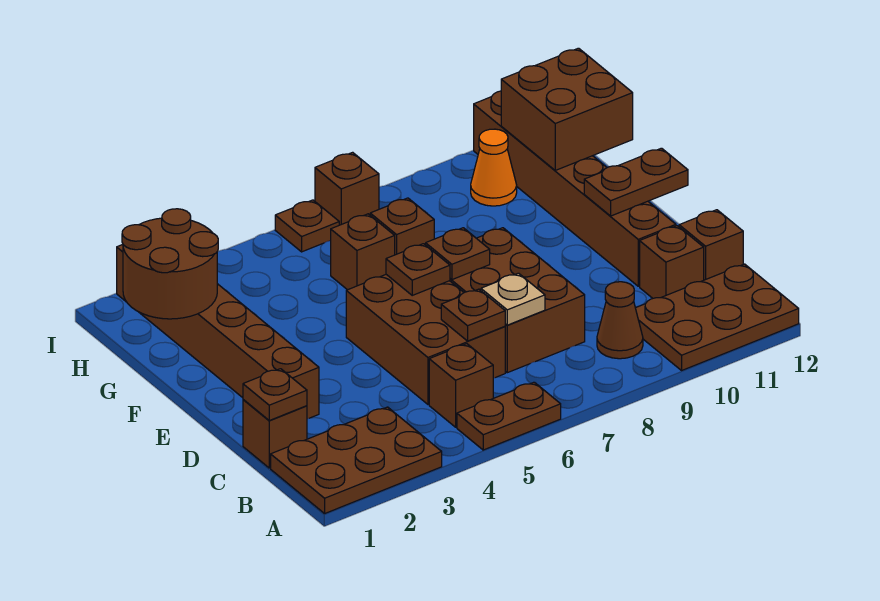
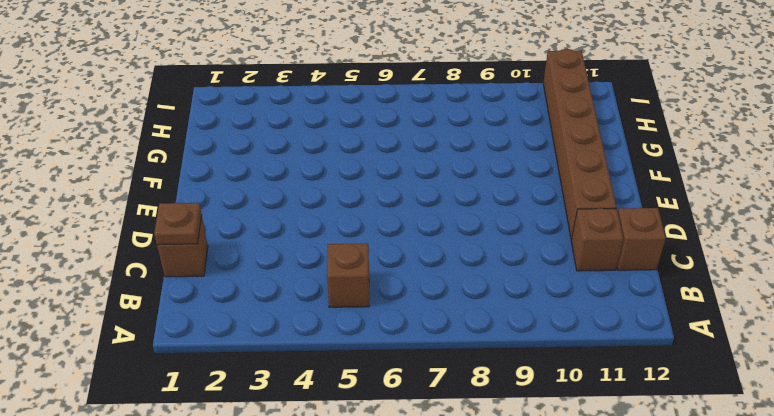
none -> brown 2x3 plate [271,407,442,513]
none -> brown 1x2 plate [457,382,561,450]
none -> brown 2x3 plate [636,264,799,370]

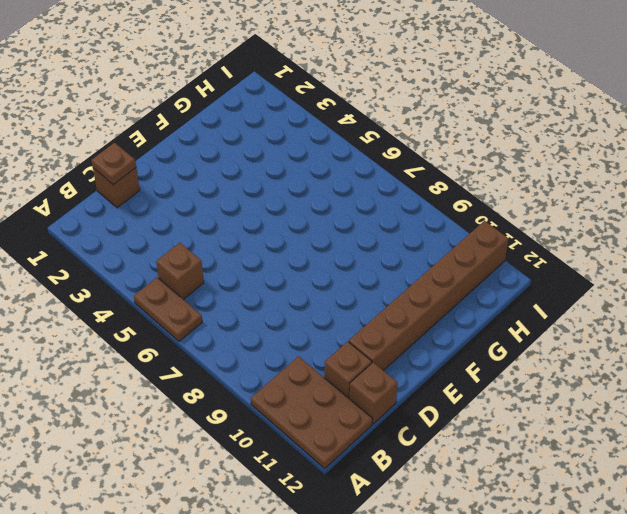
none -> brown 2x3 plate [271,407,442,513]
none -> brown 1x1 cone [597,282,643,359]
none -> brown 2x3 brick [346,275,505,404]

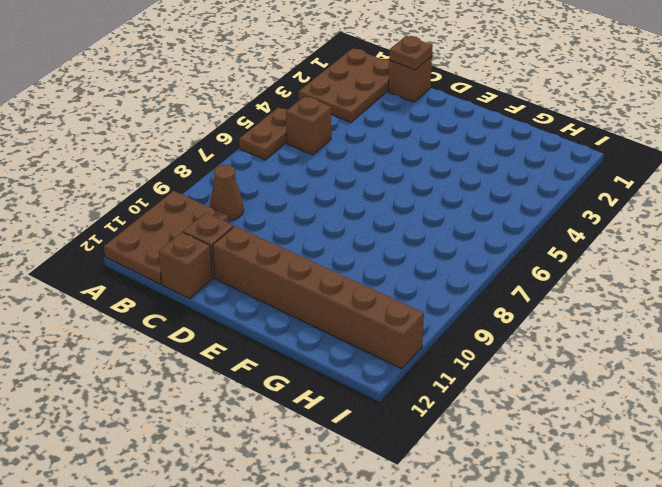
none -> brown 2x3 brick [346,275,505,404]
none -> brown 2x3 brick [450,228,585,373]
none -> brown 1x6 brick [117,245,319,419]

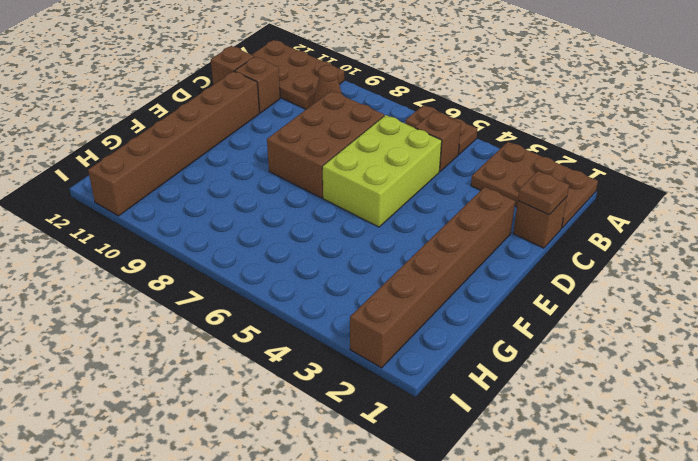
lime 2x3 brick [322,115,442,227] -> brown 2x3 brick [346,275,505,404]
none -> brown 1x1 brick [330,214,395,290]
none -> brown 1x1 brick [370,198,434,255]
none -> orange 1x1 cone [471,129,517,206]

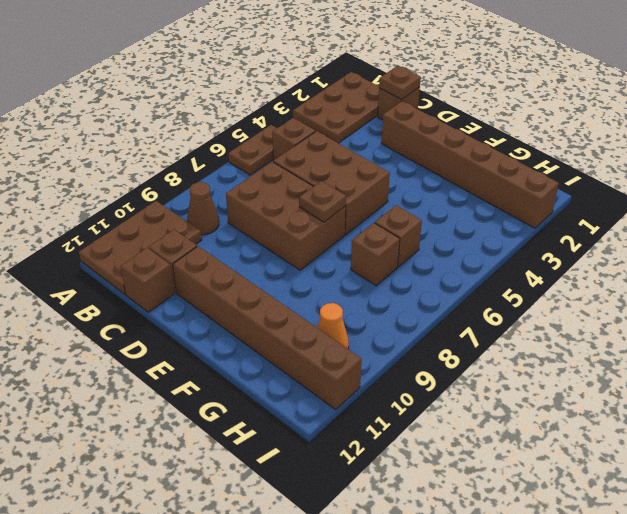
none -> brown 1x1 plate [275,200,339,252]
none -> brown 1x1 brick [315,152,379,225]
none -> brown 1x1 plate [441,289,505,341]

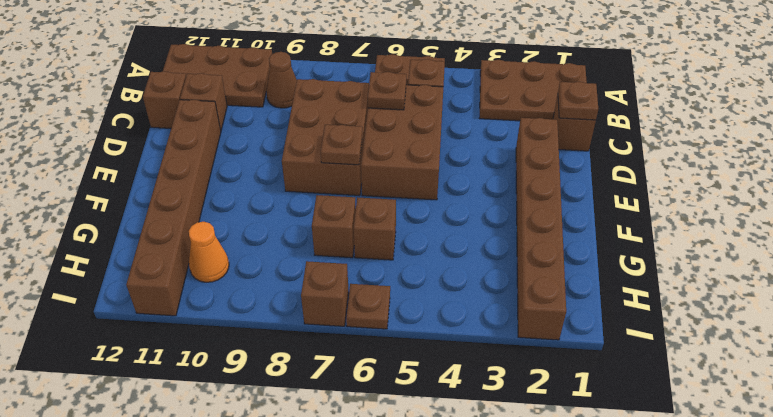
none -> tan 1x1 plate [481,273,545,325]
none -> brown 1x1 plate [386,244,450,295]
none -> brown 1x2 plate [584,148,688,216]

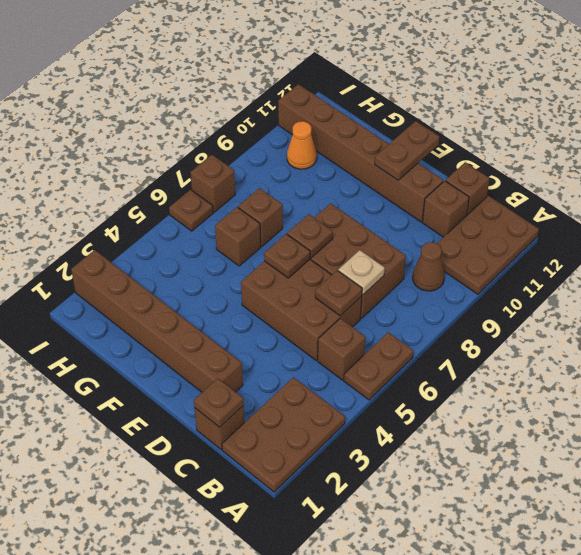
none -> brown 2x2 round brick [122,209,218,319]
none -> brown 2x2 brick [501,48,633,170]

